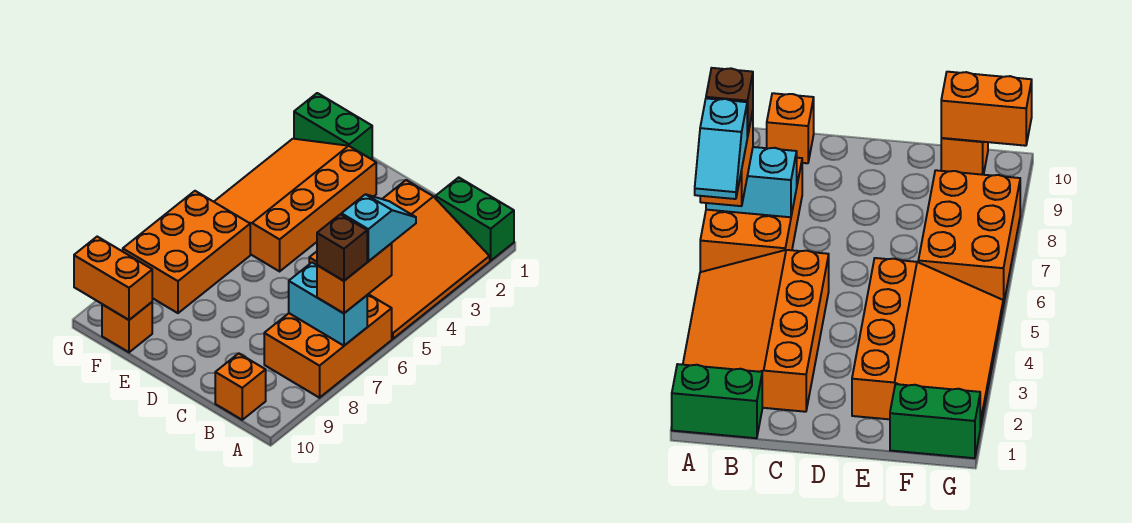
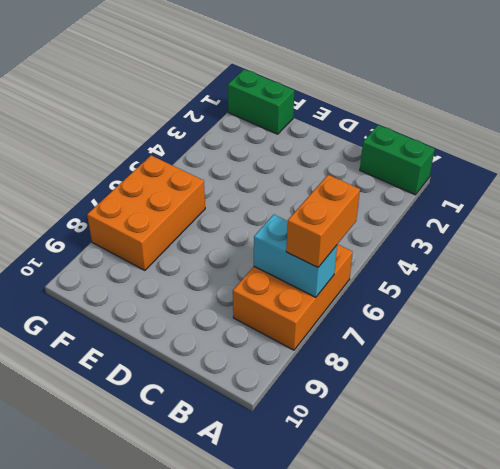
none -> orange 3x4 slope [309,180,490,339]
none -> orange 1x1 brick [215,353,266,420]
none -> orange 3x4 slope [214,139,376,271]

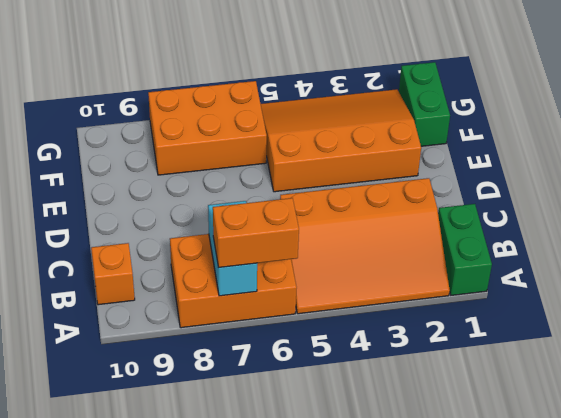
none -> orange 1x1 brick [102,302,152,352]
none -> orange 1x2 brick [74,237,152,320]
none -> cyan 1x2 slope [341,194,416,261]

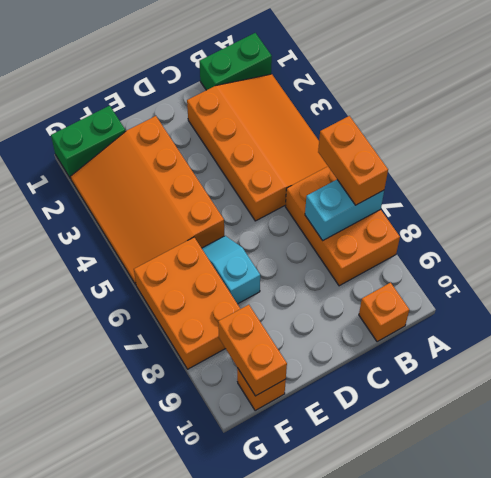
cyan 1x2 slope [202,236,260,304] -> cyan 1x2 slope moved to [341,194,416,261]
orange 1x2 brick [218,305,287,396] -> orange 1x2 brick turned to [74,237,152,320]
none -> brown 1x1 brick [317,214,367,281]

